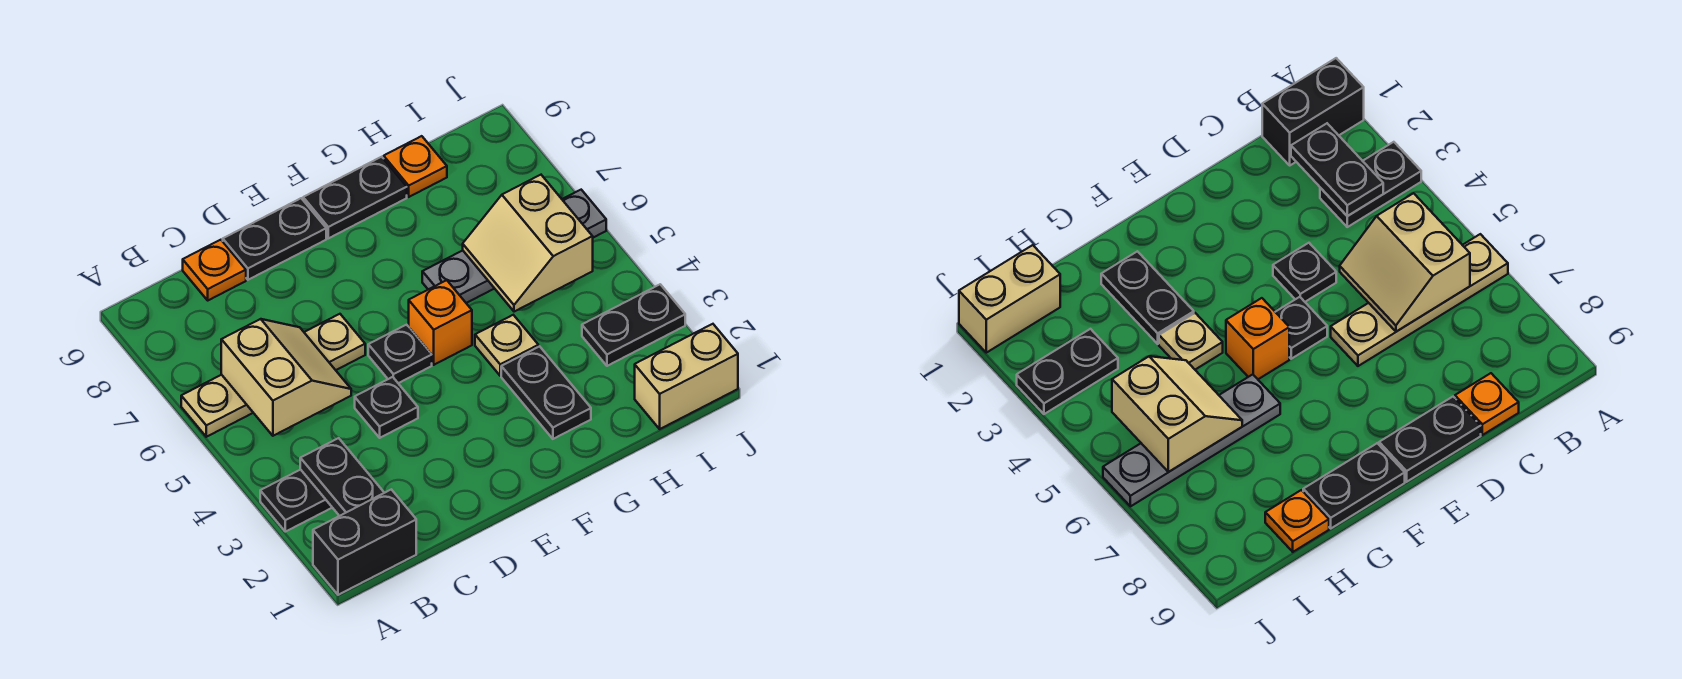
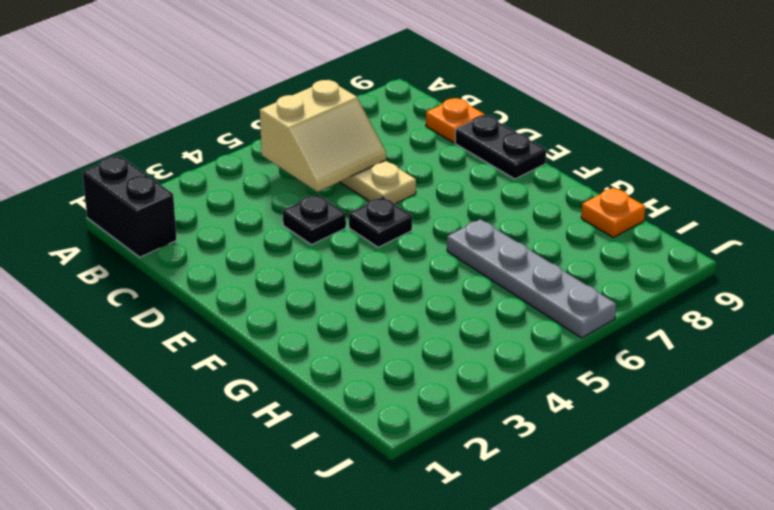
none -> black 1x2 plate [260,470,332,532]
none -> orange 1x1 brick [409,280,472,365]
none -> black 1x2 plate [303,157,407,238]

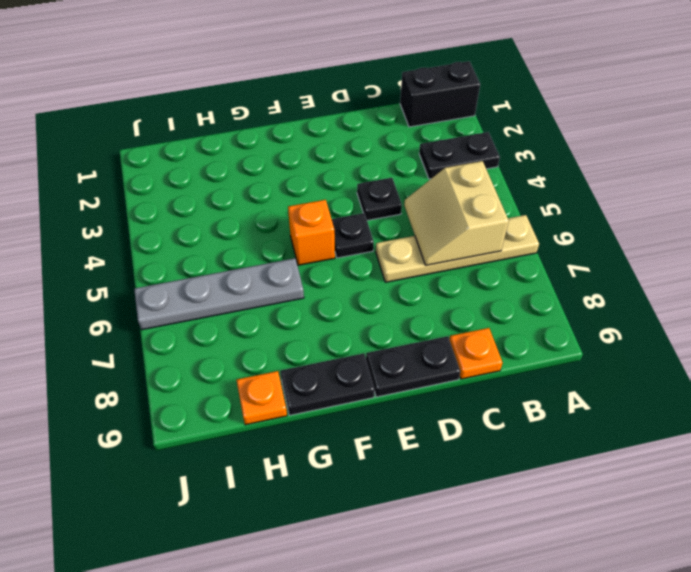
none -> black 1x2 plate [501,346,591,439]
none -> tan 1x1 plate [475,315,538,376]
none -> tan 1x2 brick [635,324,738,429]

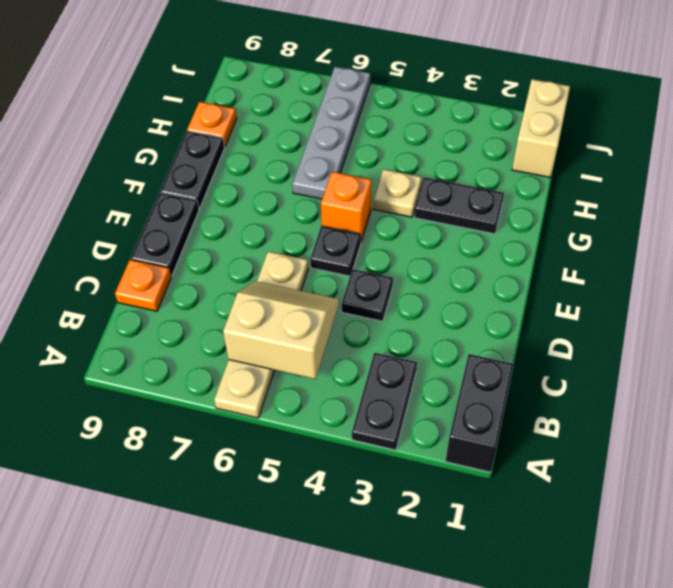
none -> black 1x2 plate [582,284,685,366]
none -> black 1x2 plate [300,438,384,516]
none -> tan 2x2 slope [463,175,593,312]

